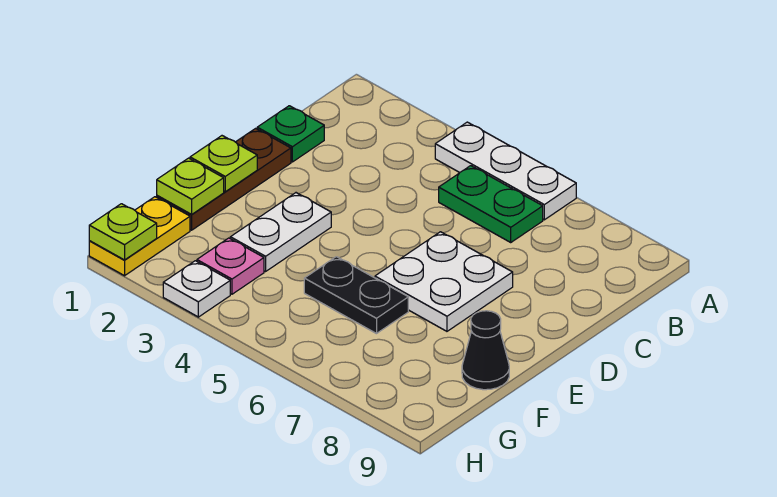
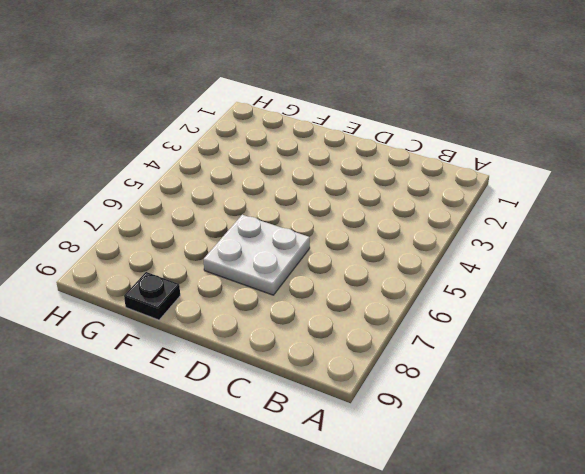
black 1x1 plate [124,272,180,320] -> black 1x1 cone [462,311,509,390]
none -> white 1x3 plate [435,122,576,220]
none -> green 1x2 plate [439,166,543,242]
none -> green 1x1 plate [257,106,324,162]

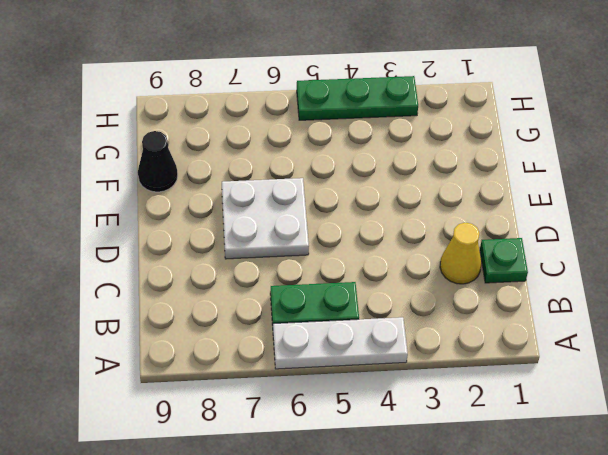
yellow 1x1 cone [440,223,481,284] -> none
green 1x3 plate [297,76,418,120] -> white 1x1 plate [163,261,230,317]
none -> brown 1x3 plate [157,128,291,230]
none -> white 1x2 plate [230,193,331,271]
none -> black 1x2 plate [304,257,408,334]

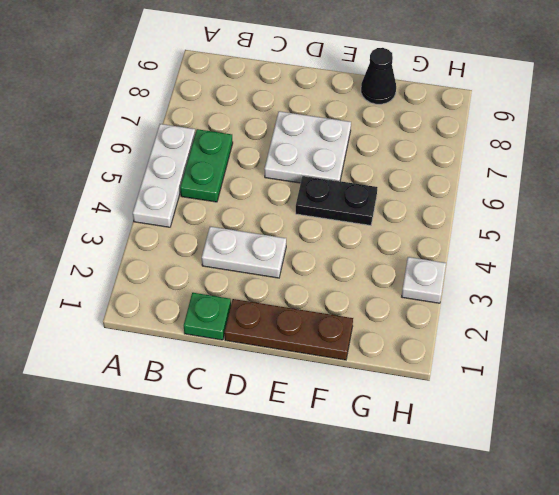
white 1x2 plate [202,227,286,278] -> white 1x2 plate moved to [230,193,331,271]
black 1x2 plate [296,176,377,225] -> black 1x2 plate turned to [304,257,408,334]
none -> yellow 1x2 plate [89,197,190,276]
none -> pink 1x1 plate [197,238,264,294]
none -> lime 1x1 plate [190,136,257,192]

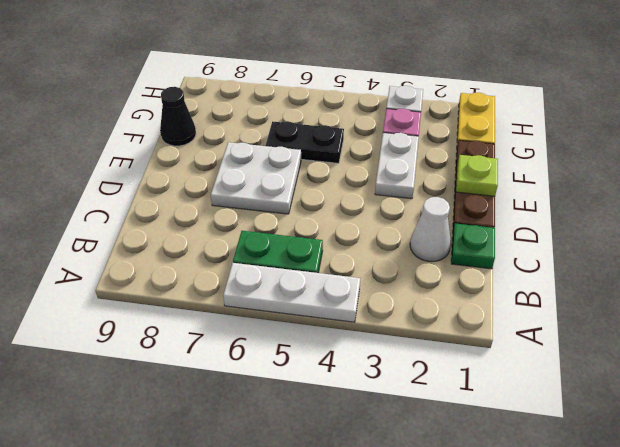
white 1x1 cone [410,197,451,261] -> none
none -> lime 1x1 plate [157,158,224,215]
none -> lime 1x1 plate [89,204,157,260]

